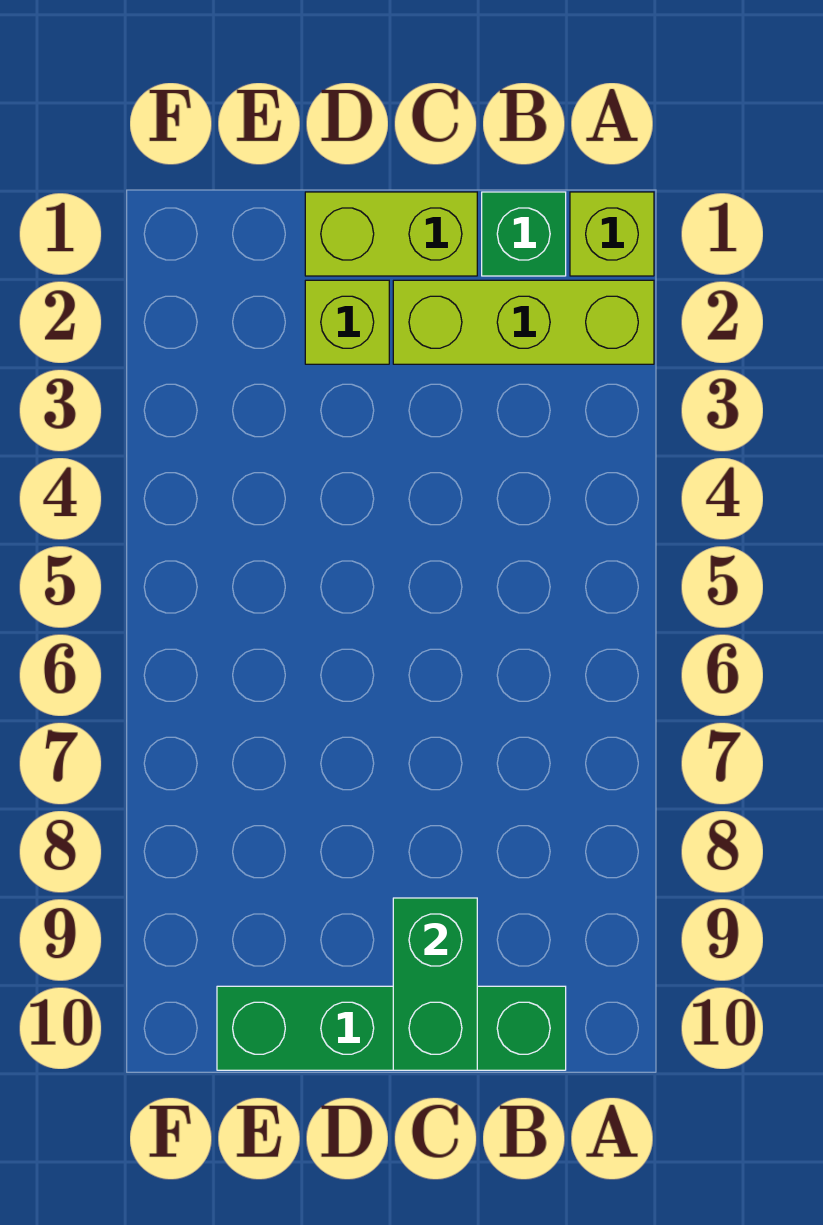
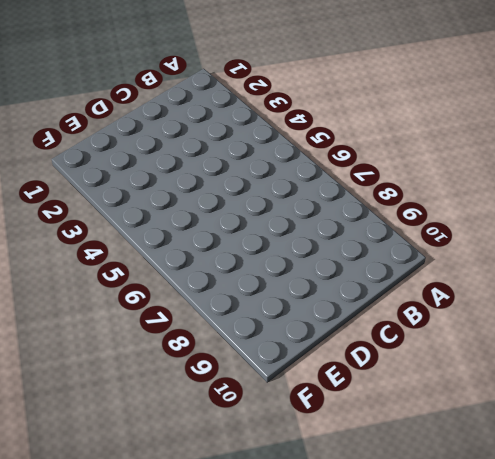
none -> lime 1x1 brick [570,192,654,276]
none -> lime 1x3 brick [393,280,654,364]

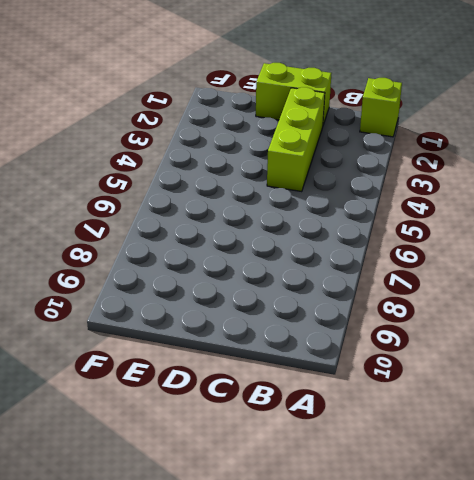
lime 1x3 brick [267,87,325,192] -> lime 1x3 brick turned to [393,280,654,364]
none -> green 1x1 brick [482,192,566,276]
none -> green 1x4 brick [217,986,566,1070]

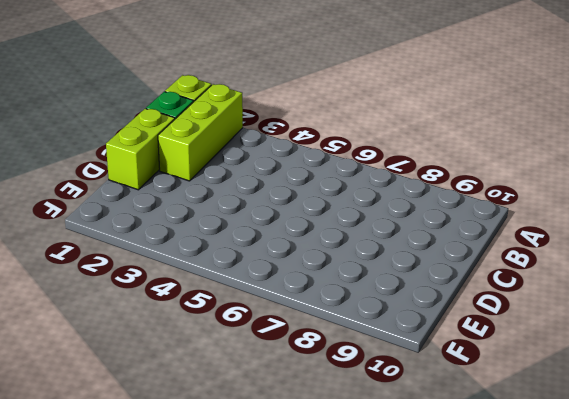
none -> green 1x4 brick [217,986,566,1070]
none -> lime 1x1 brick [305,280,389,364]

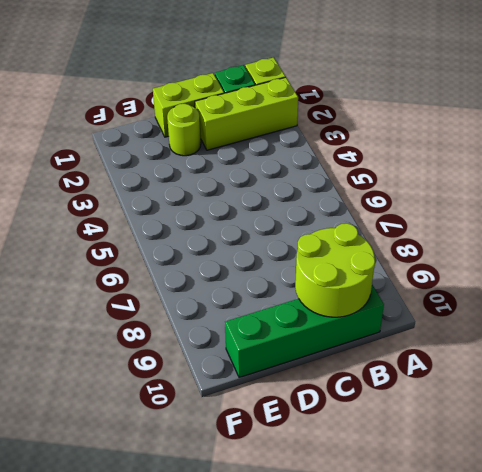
lime 2x2 round brick [295,223,375,317] -> green 1x2 brick [393,898,477,1070]
lime 1x1 round brick [167,104,201,156] -> lime 1x1 brick [305,280,389,364]

